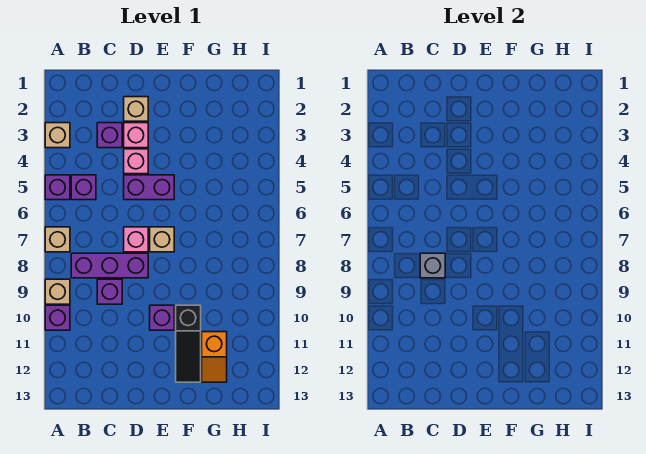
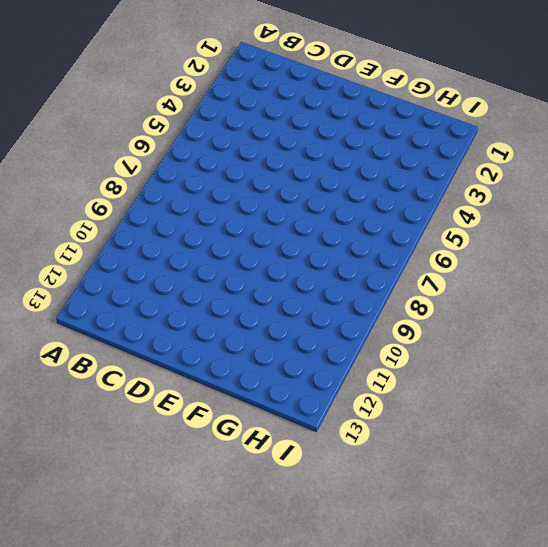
none -> tan 1x1 brick [45,123,70,148]
none -> purple 1x1 brick [45,175,70,200]
none -> tan 1x1 brick [45,227,70,252]

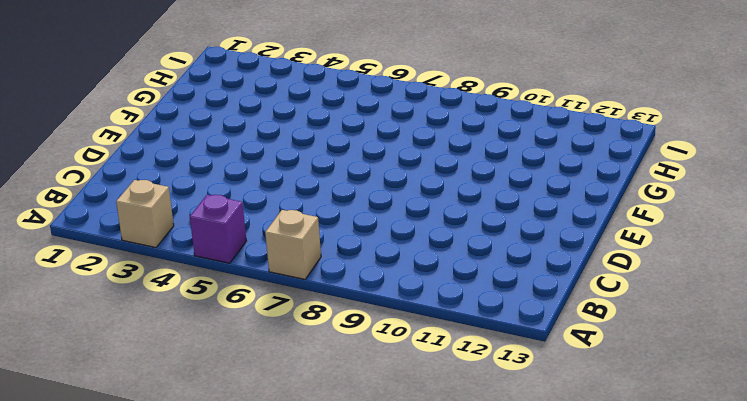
none -> tan 1x1 brick [45,279,70,304]
none -> purple 1x1 brick [45,305,70,330]
none -> purple 1x1 brick [71,175,96,200]

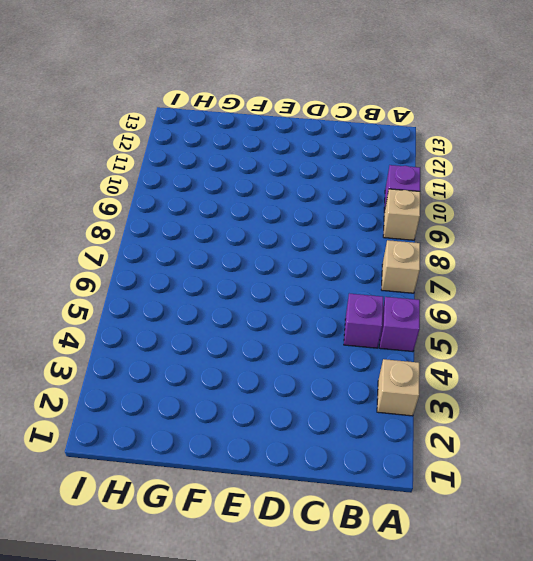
none -> purple 1x3 brick [71,253,148,278]
none -> purple 1x1 brick [97,123,122,148]
none -> purple 1x1 brick [97,279,122,304]

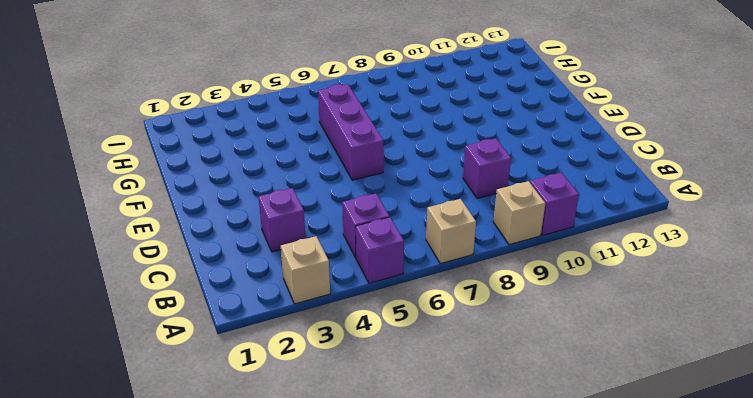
purple 1x3 brick [318,84,383,180] -> purple 1x3 brick moved to [71,253,148,278]
none -> tan 1x1 brick [124,97,148,121]
none -> pink 1x1 brick [124,123,148,148]
none -> pink 1x1 brick [124,149,148,174]

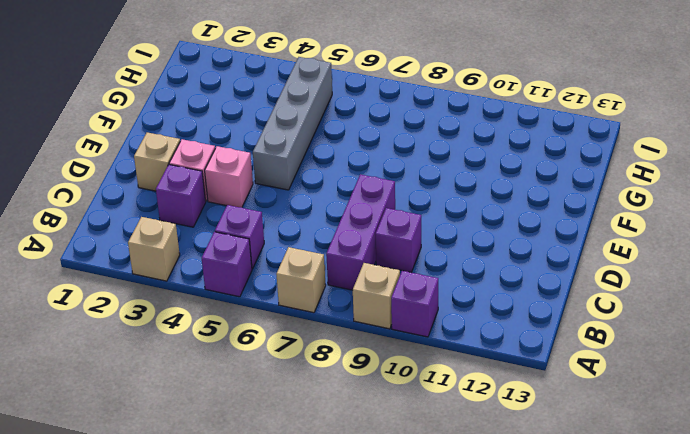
grey 1x4 brick [253,57,332,190] -> purple 1x2 brick [124,175,174,200]
none -> pink 1x1 brick [124,227,148,252]
none -> tan 1x1 brick [150,227,174,252]
none -> purple 1x1 brick [150,305,174,330]

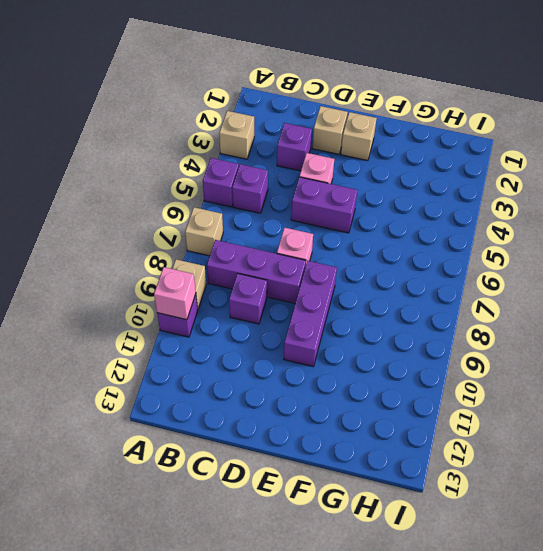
pink 1x1 brick [154,267,196,320] -> pink 1x1 brick moved to [124,123,148,148]
tan 1x1 brick [341,112,377,161] -> tan 1x1 brick moved to [150,227,174,252]
purple 1x3 brick [284,261,337,366] -> purple 1x1 brick [150,305,174,330]
none -> black 1x3 slope [176,305,201,382]
none -> orange 1x2 slope [202,332,227,382]
none -> grey 1x1 brick [420,253,445,278]

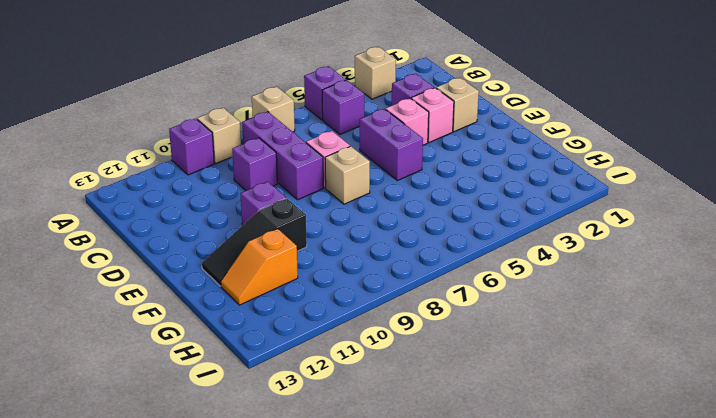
none -> grey 1x1 brick [420,253,445,278]

